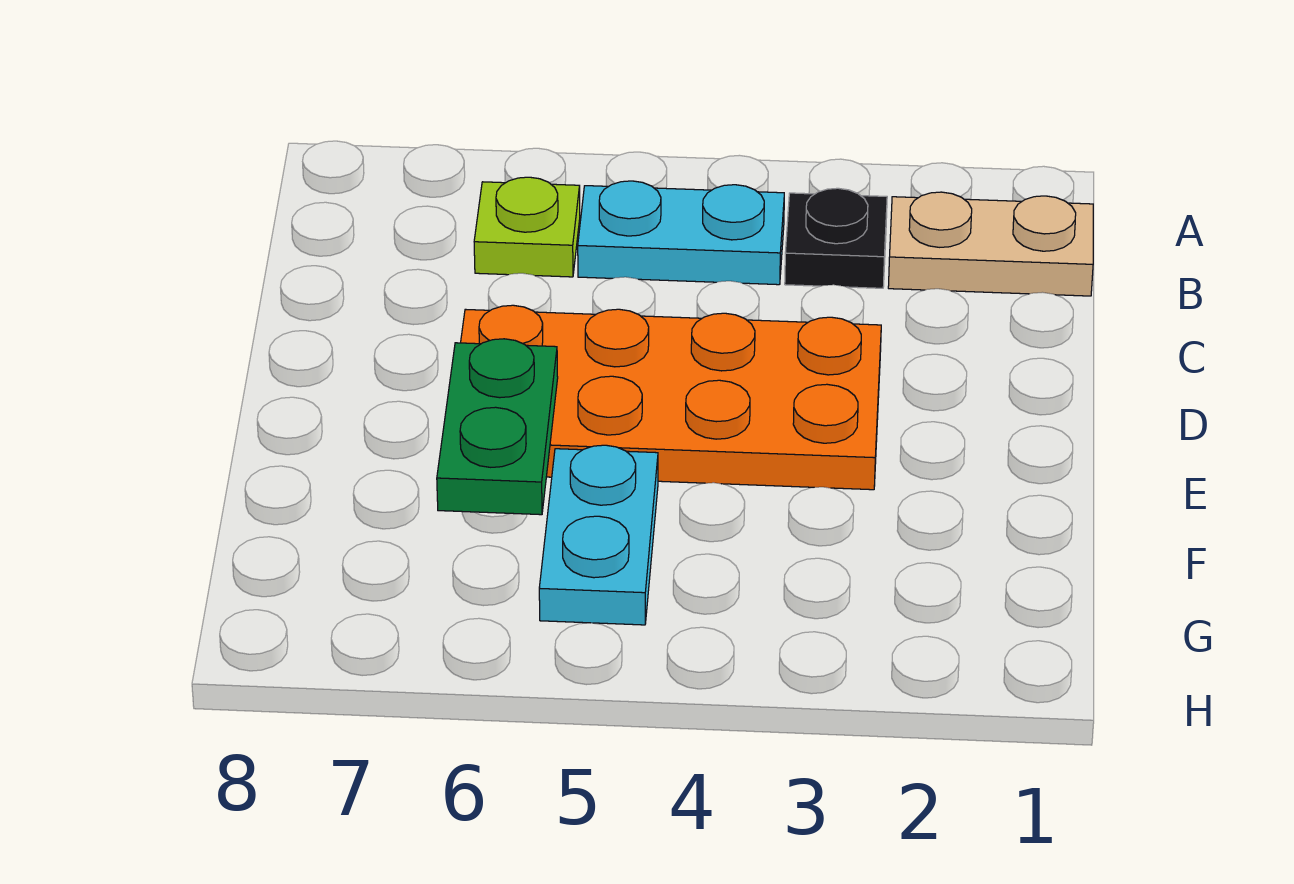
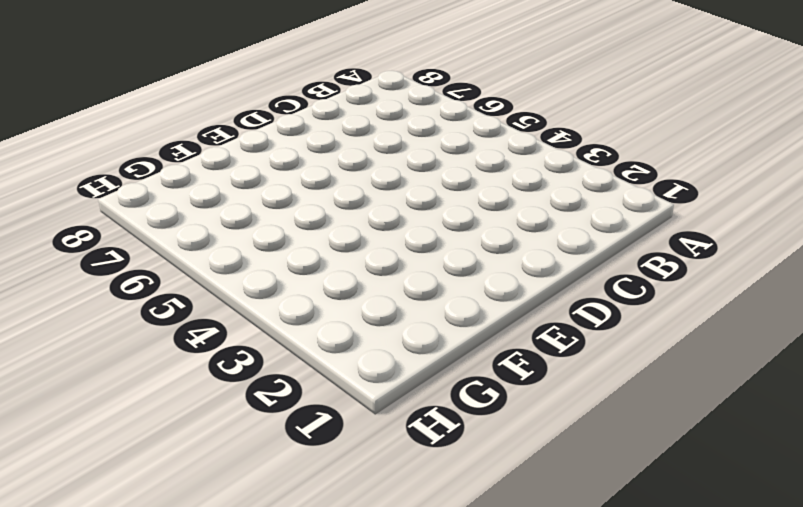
none -> tan 1x2 plate [888,192,1093,296]
none -> black 1x1 plate [785,188,887,288]

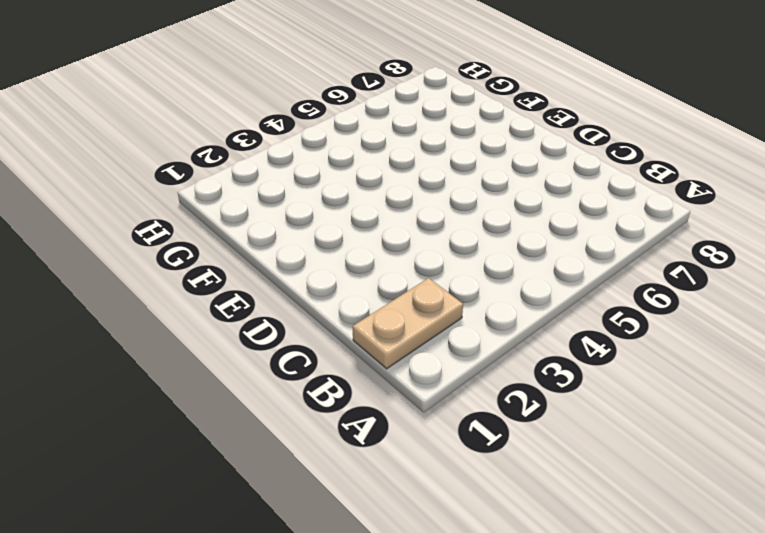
none -> black 1x1 plate [785,188,887,288]
none -> cyan 1x2 plate [578,181,784,285]

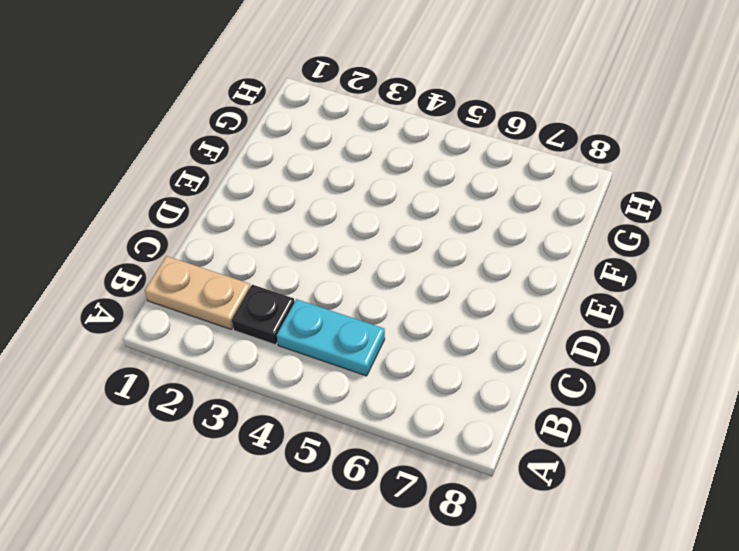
none -> lime 1x1 plate [474,177,580,277]
none -> orange 2x4 plate [461,305,881,490]

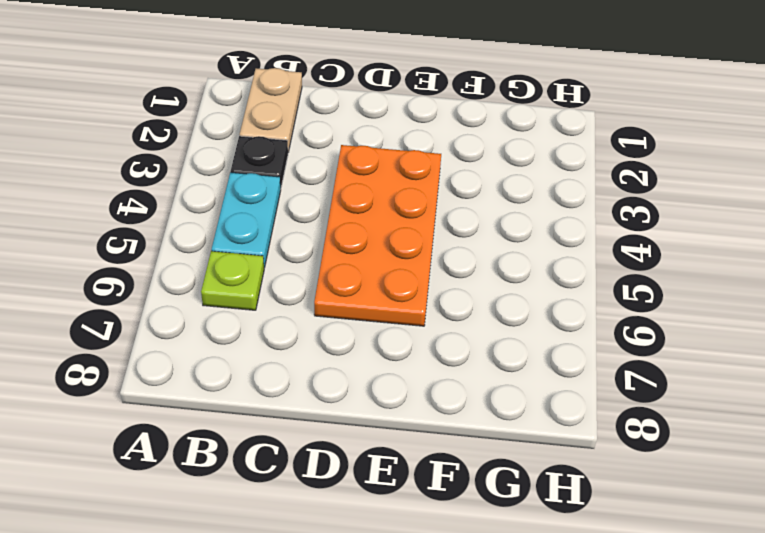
none -> cyan 1x2 plate [539,445,658,625]
none -> green 1x2 plate [437,339,558,515]

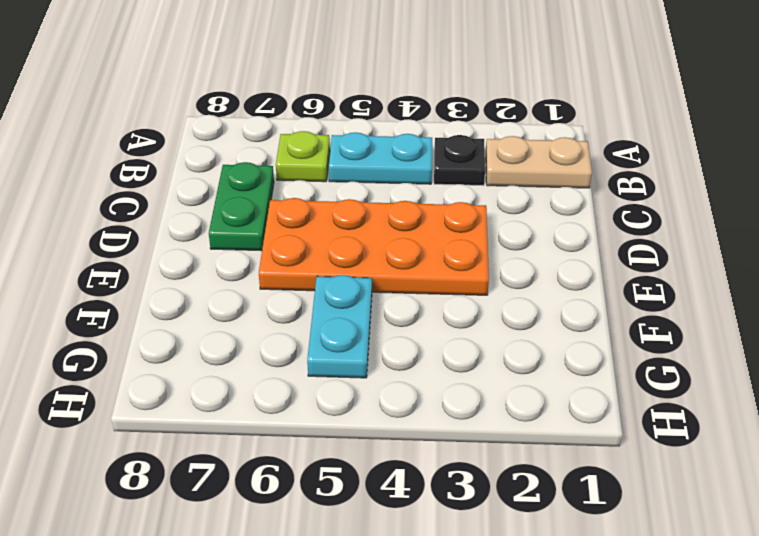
green 1x2 plate [209,162,274,251] -> green 1x2 plate moved to [437,339,558,515]

